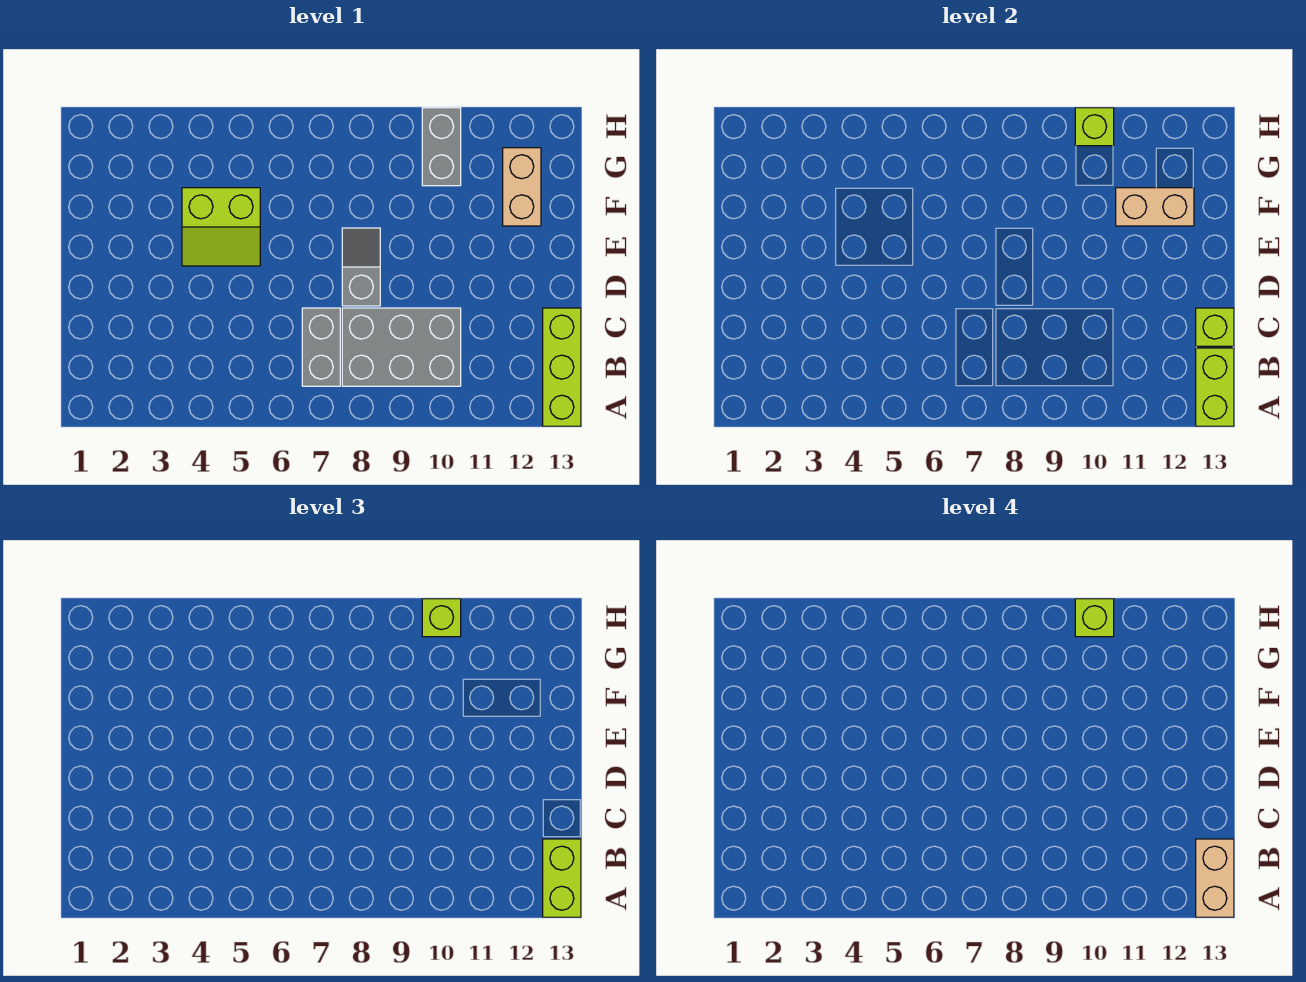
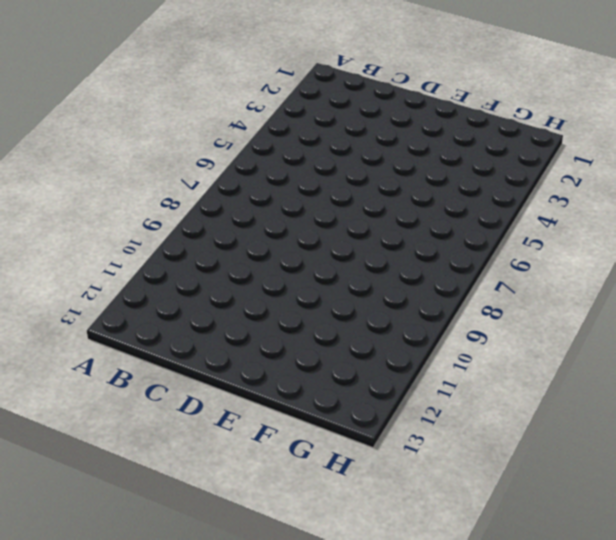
none -> lime 1x3 brick [543,308,581,426]
none -> grey 1x2 brick [302,308,340,386]
none -> grey 2x3 brick [342,308,461,386]

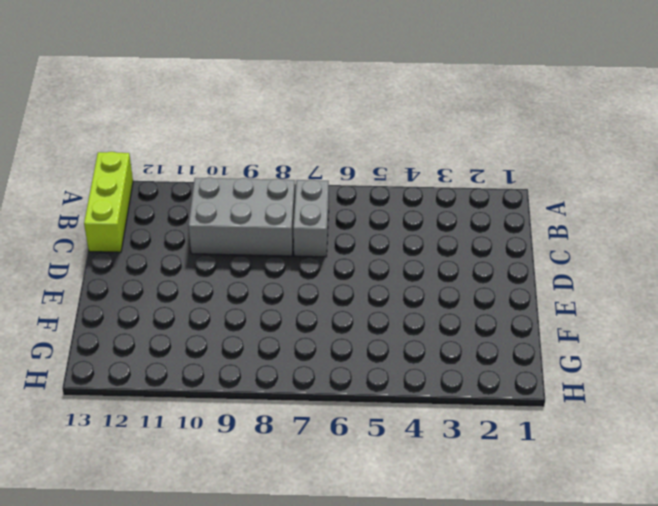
none -> grey 1x2 slope [342,228,380,306]
none -> lime 2x2 slope [182,188,260,266]
none -> tan 1x2 brick [503,148,541,226]

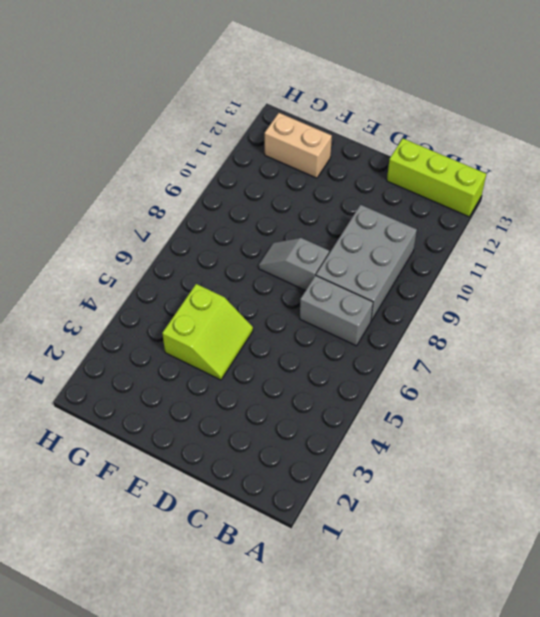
none -> grey 1x2 brick [422,108,461,186]
none -> lime 1x2 brick [1196,348,1234,426]
none -> lime 1x1 brick [1196,308,1234,346]

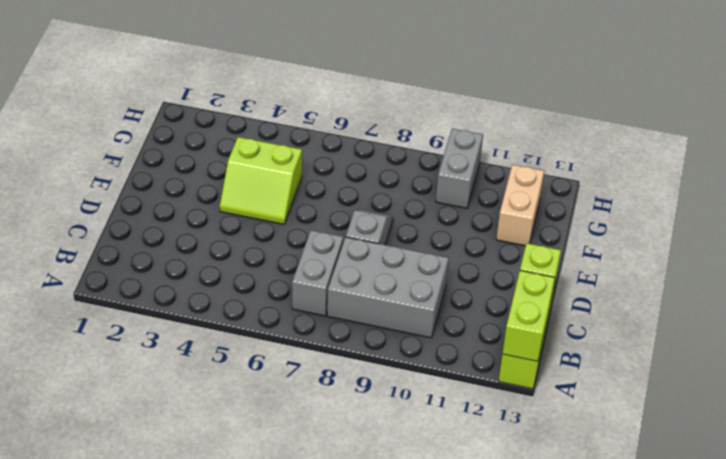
none -> tan 1x2 brick [1116,188,1194,226]
none -> lime 1x1 brick [1075,108,1114,146]
none -> lime 1x2 brick [543,839,581,917]

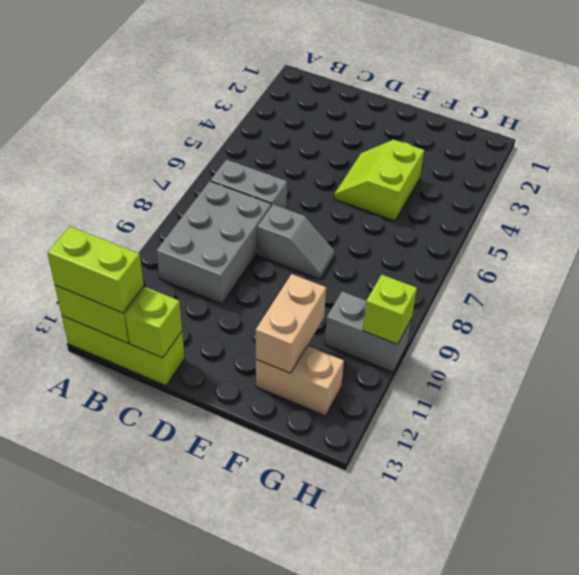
none -> lime 1x1 brick [422,599,461,637]
none -> tan 1x2 brick [1196,839,1234,917]
none -> lime 1x1 brick [1075,599,1114,637]

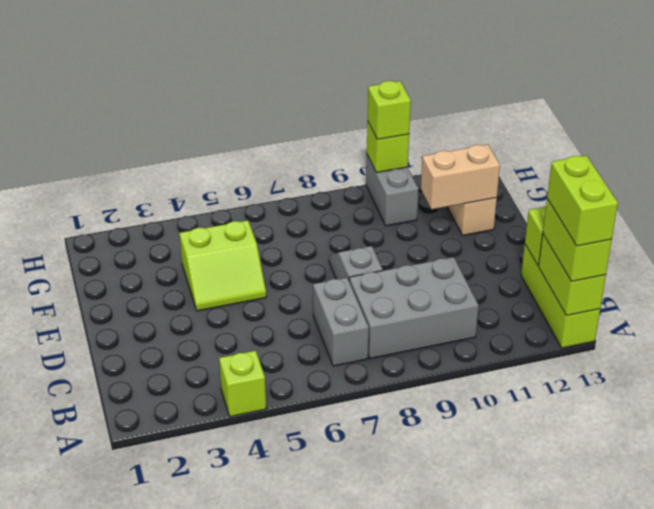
lime 1x1 brick [219,351,266,417] -> lime 1x1 brick moved to [1075,599,1114,637]
lime 1x2 brick [547,155,618,246] -> tan 1x2 brick [1196,839,1234,917]

